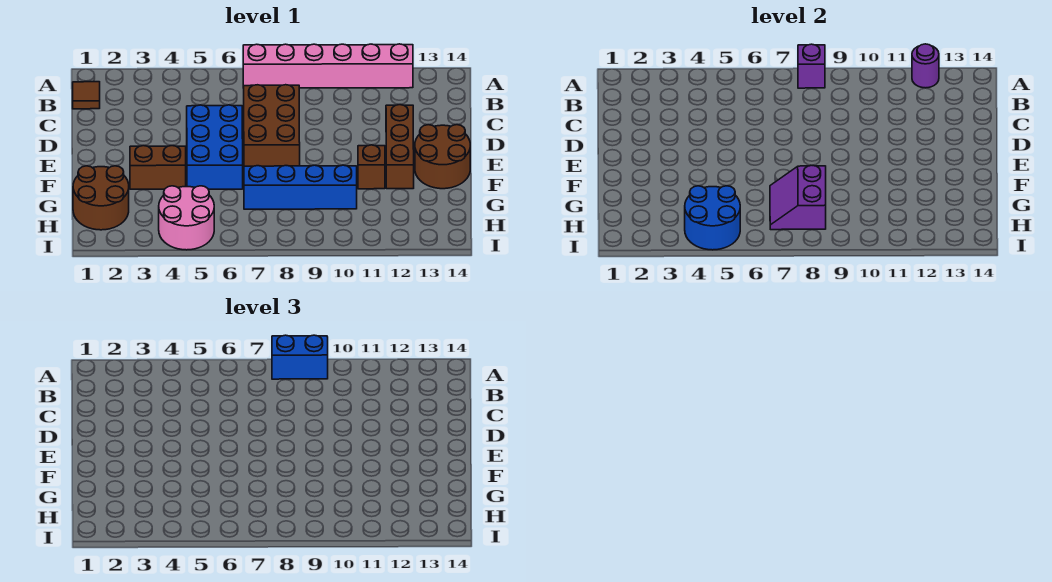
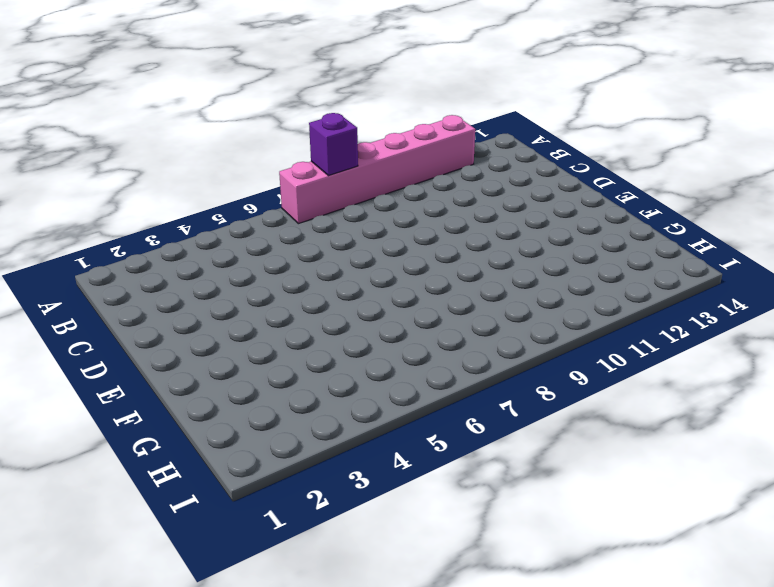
none -> brown 1x1 tile [73,82,100,109]
none -> brown 2x3 brick [244,85,300,166]
none -> blue 2x3 brick [187,105,243,189]

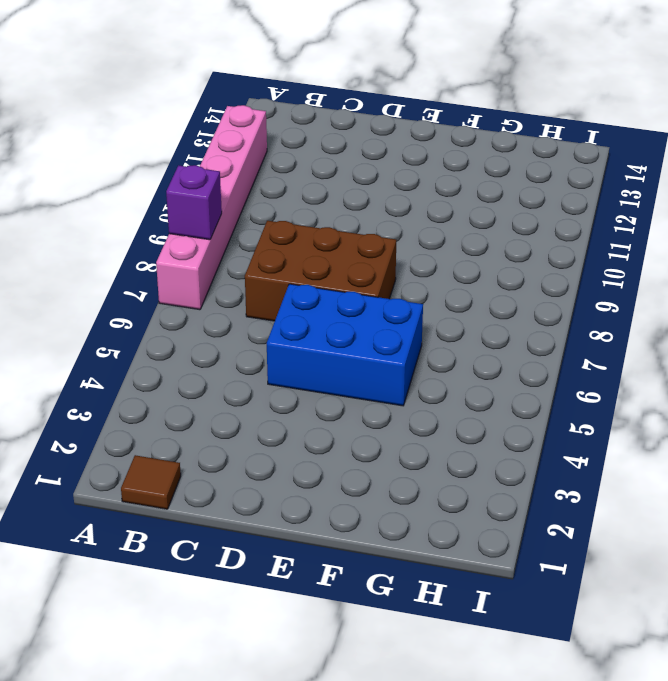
none -> brown 1x3 brick [386,105,414,189]
none -> brown 2x2 round brick [415,125,470,189]
none -> brown 1x2 brick [130,146,186,189]

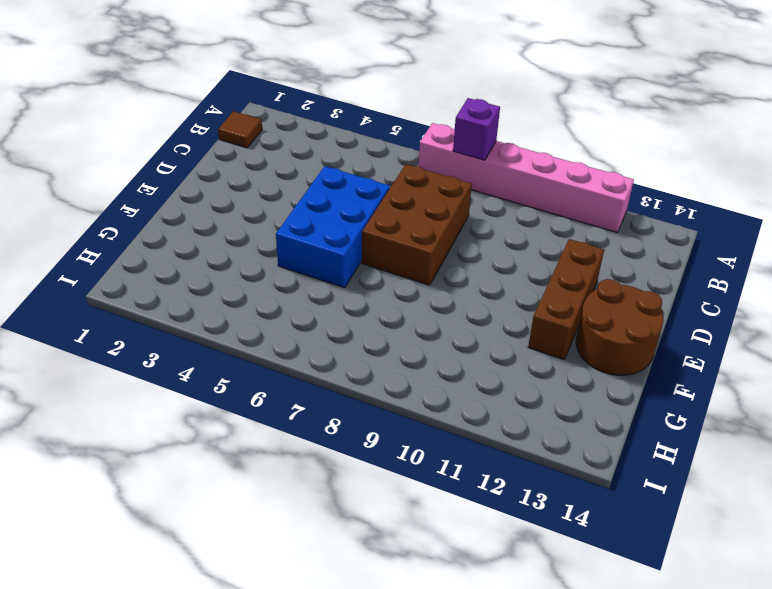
none -> brown 1x2 brick [130,146,186,189]
none -> brown 1x1 brick [358,145,385,189]
none -> brown 2x2 round brick [73,166,129,230]

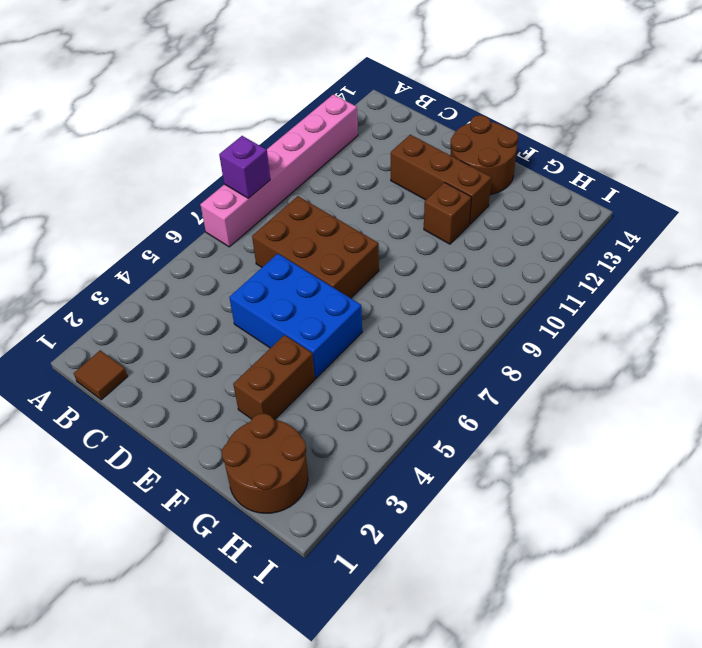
none -> blue 1x4 brick [244,165,357,209]
none -> pink 2x2 round brick [159,186,214,250]
none -> purple 1x1 round brick [912,44,939,88]

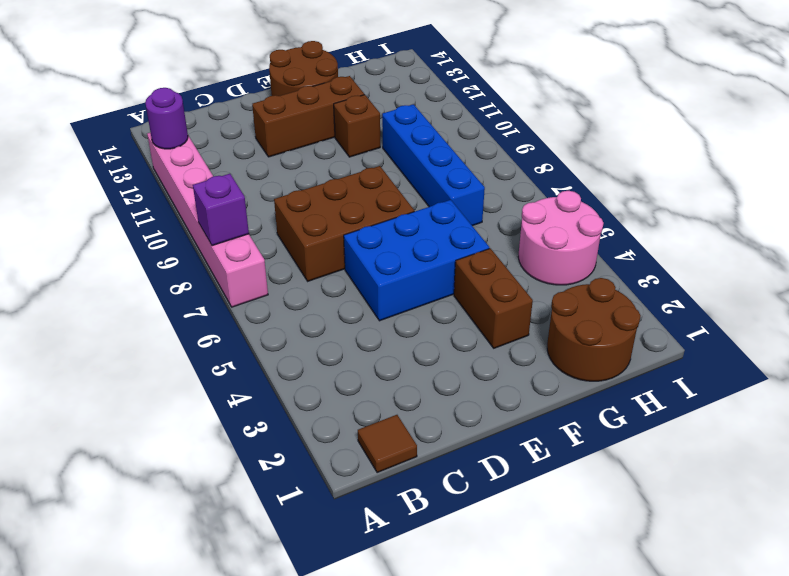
none -> purple 2x2 slope [770,165,826,230]
none -> blue 2x2 round brick [685,186,740,250]
none -> blue 1x2 brick [272,335,328,379]

